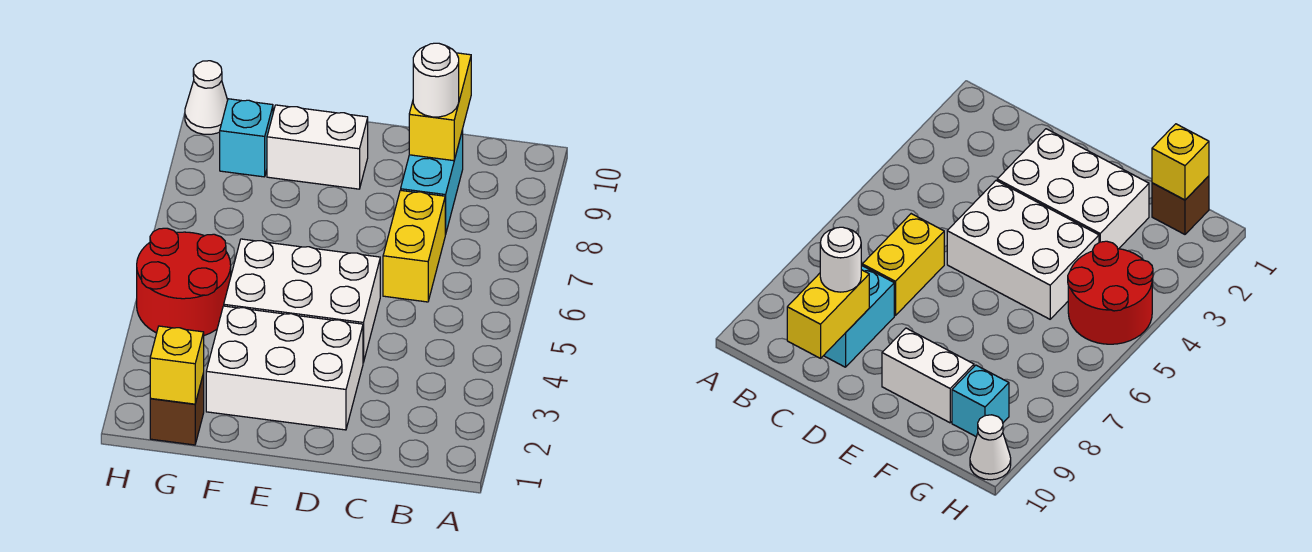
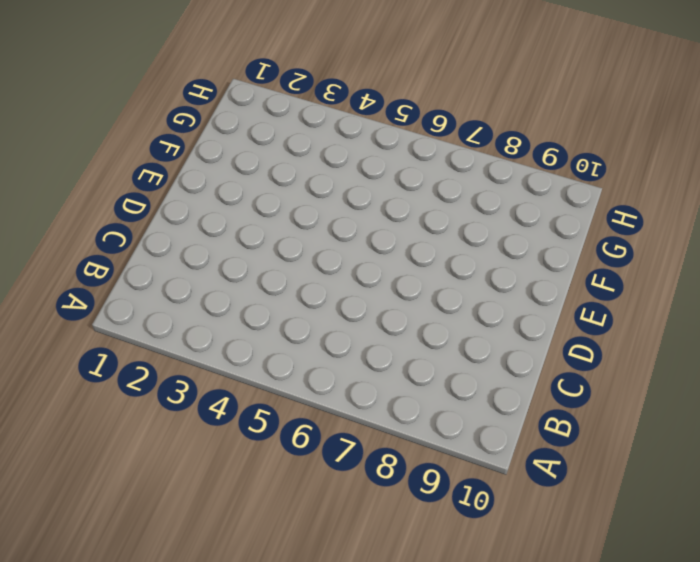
none -> yellow 1x2 brick [383,190,445,302]
none -> cyan 1x2 brick [401,130,463,235]
none -> white 2x3 brick [206,306,363,430]

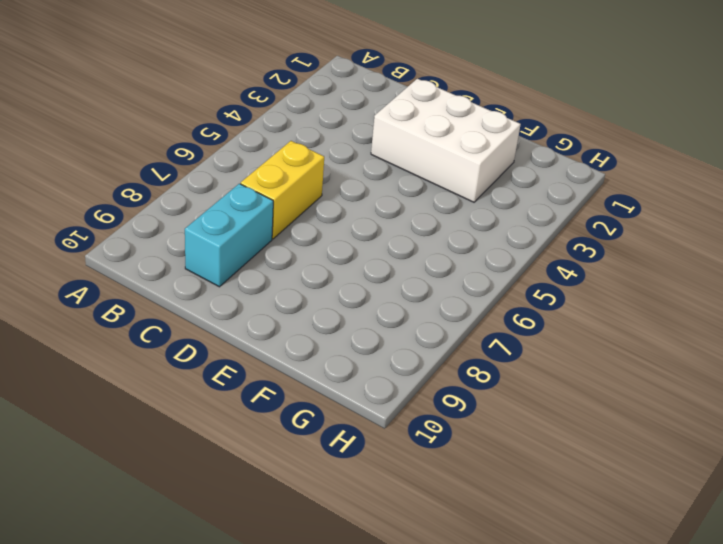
none -> white 2x3 brick [224,239,380,363]
none -> white 1x2 brick [267,105,368,189]
none -> brown 1x1 brick [150,373,204,445]

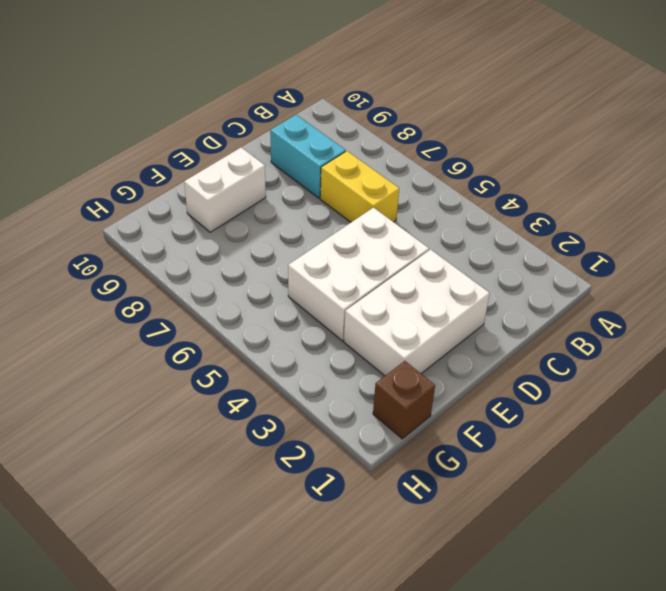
none -> red 2x2 round brick [137,228,231,336]
none -> cyan 1x1 brick [220,99,273,177]
none -> white 1x1 cone [185,61,228,134]

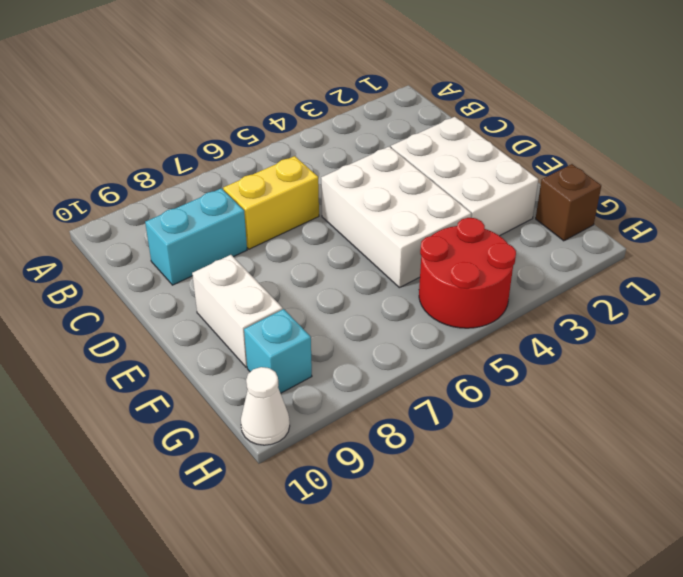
none -> yellow 1x2 brick [409,53,471,161]
none -> yellow 1x1 brick [150,326,204,404]
none -> white 1x1 round brick [413,43,459,117]

